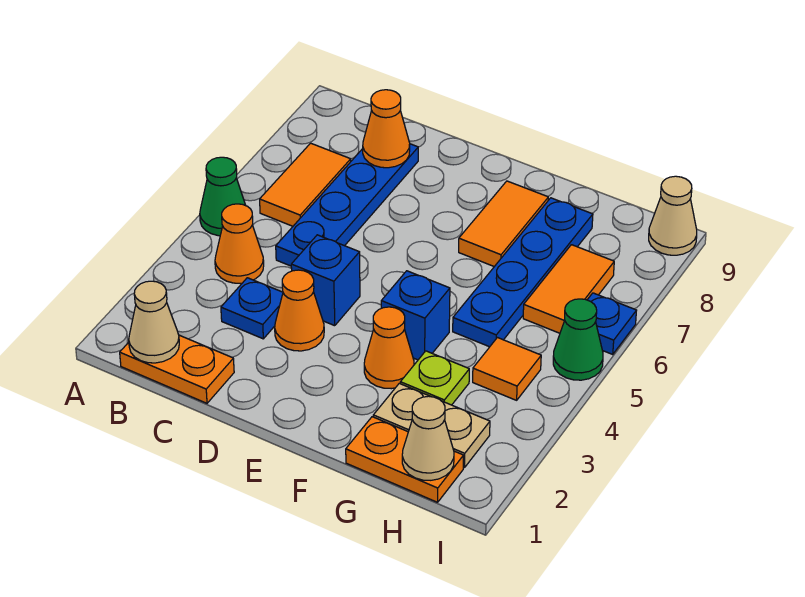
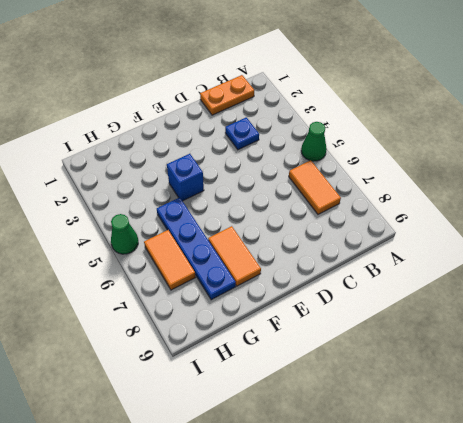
none -> orange 1x1 cone [215,204,264,283]
none -> blue 1x4 plate [276,144,418,266]
none -> orange 1x1 cone [275,270,324,351]

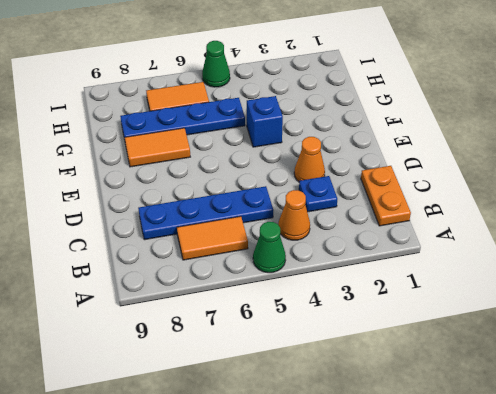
none -> blue 1x1 brick [291,235,360,326]
none -> orange 1x1 cone [364,307,414,389]
none -> orange 1x2 plate [346,417,464,502]

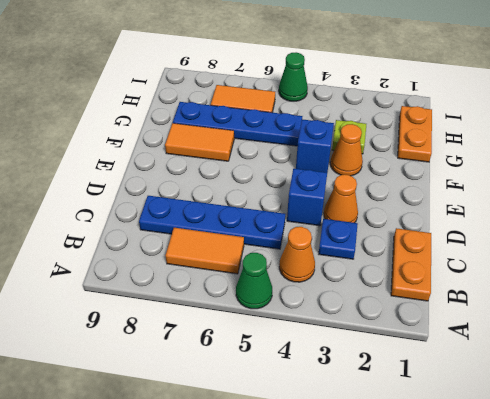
none -> tan 1x2 plate [373,383,490,468]
none -> orange 1x1 tile [473,338,541,400]
none -> blue 1x1 plate [588,293,637,354]

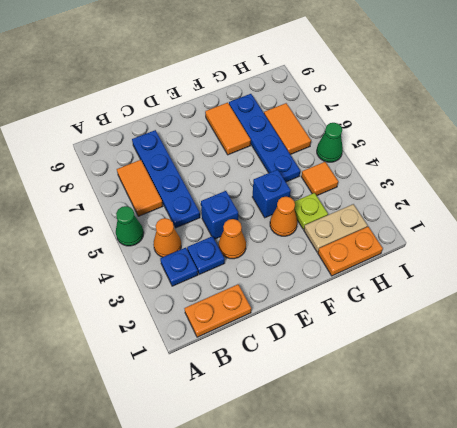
blue 1x1 plate [160,248,198,286] -> blue 1x1 plate moved to [588,293,637,354]
none -> tan 1x1 cone [649,176,697,255]
none -> tan 1x1 cone [129,281,179,363]
none -> orange 1x1 cone [363,90,410,168]

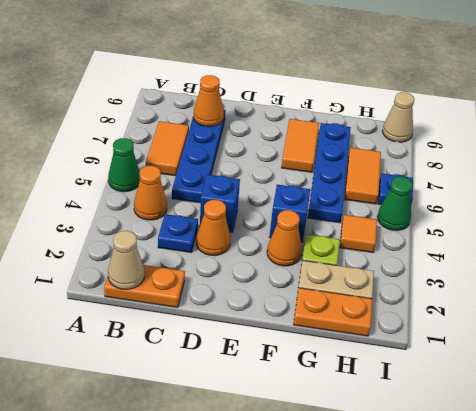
none -> tan 1x1 cone [402,396,454,480]

